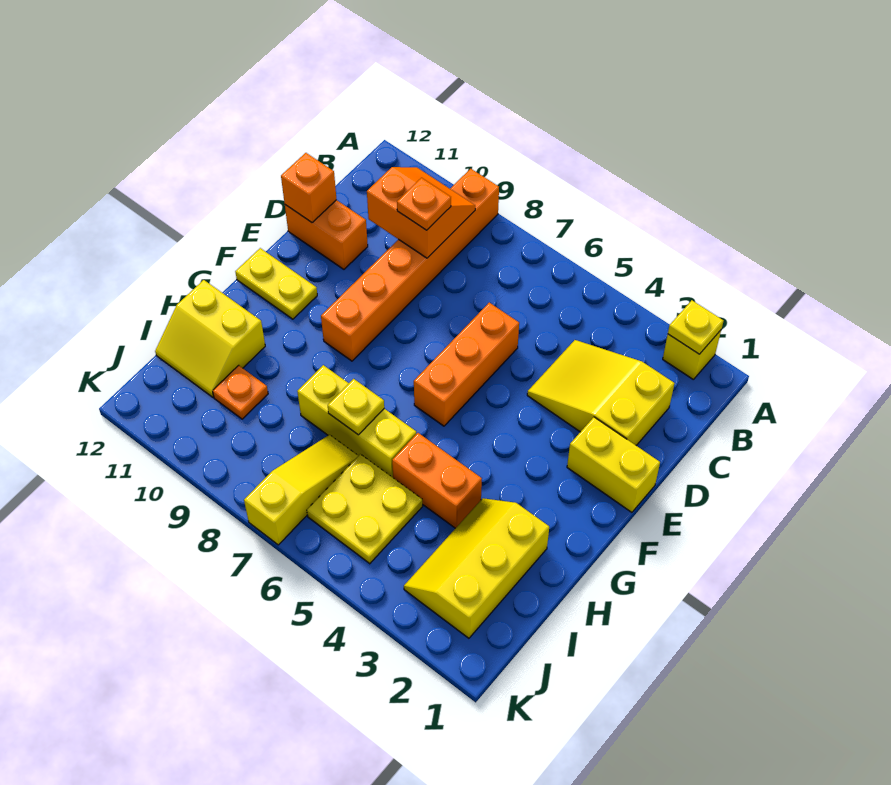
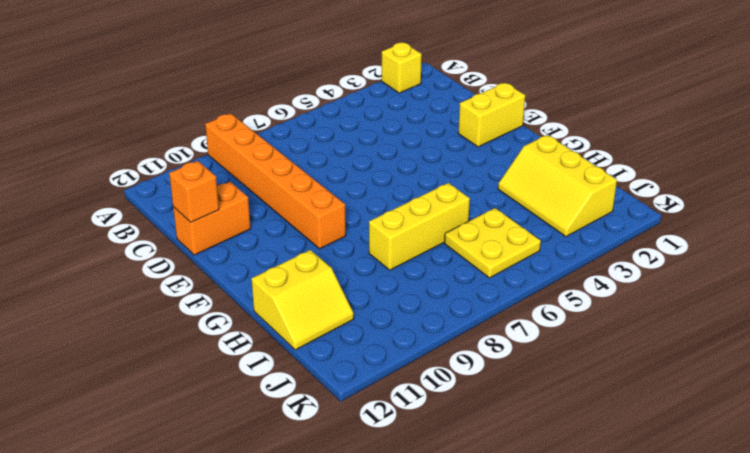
none -> yellow 2x3 slope [527,340,674,445]
none -> orange 1x3 brick [414,303,519,426]
none -> yellow 1x2 plate [235,248,317,319]

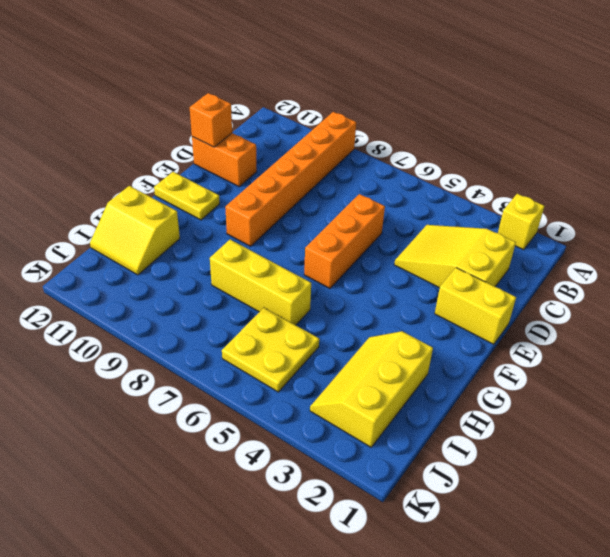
none -> orange 1x2 brick [392,433,482,528]
none -> yellow 1x3 slope [244,435,358,545]
none -> orange 1x1 plate [213,365,268,419]

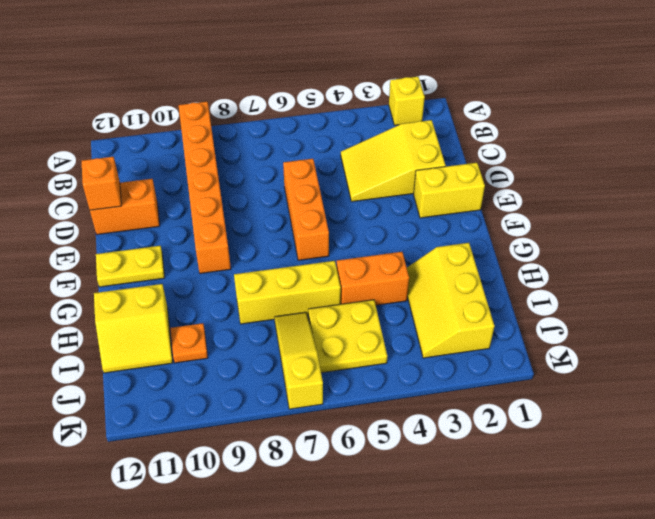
none -> yellow 1x1 plate [668,300,724,354]
none -> orange 2x2 slope [367,167,475,258]
none -> yellow 1x1 plate [328,379,384,435]

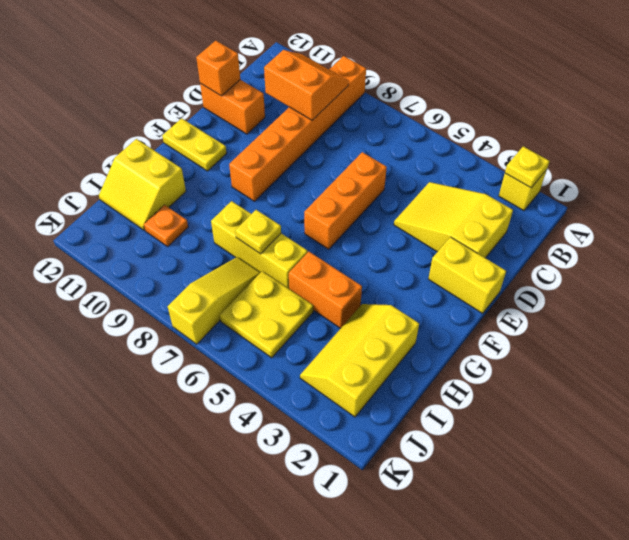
none -> orange 1x1 plate [397,178,451,230]

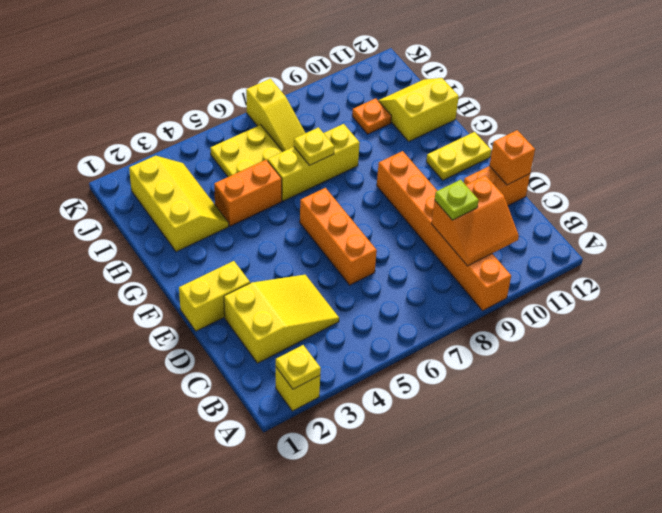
lime 1x1 plate [435,180,479,220] -> orange 1x1 plate [397,178,451,230]

